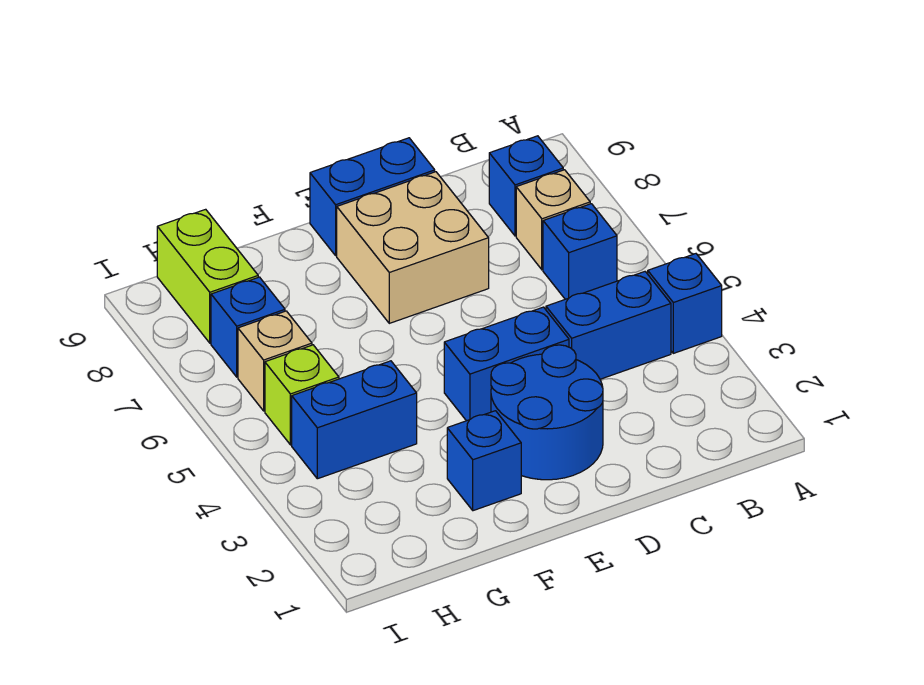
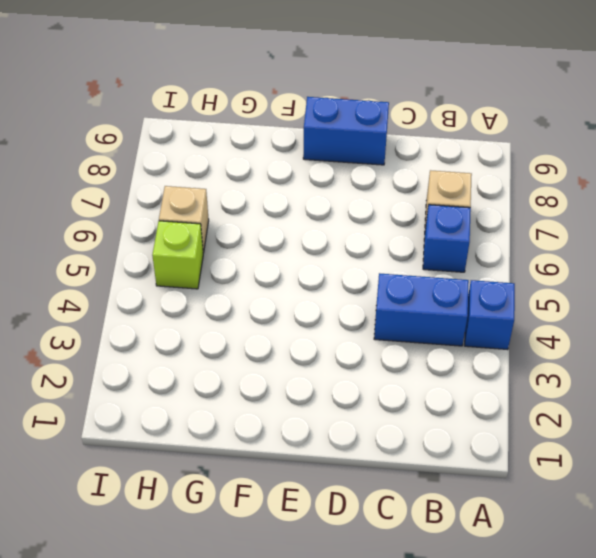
none -> blue 1x1 brick [489,136,563,236]
none -> blue 2x2 round brick [491,345,603,480]
none -> blue 1x2 brick [444,307,569,421]

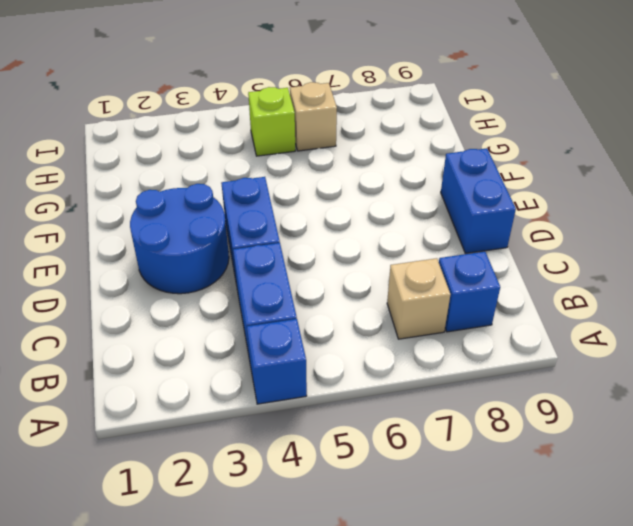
none -> blue 1x1 brick [543,204,617,299]
none -> tan 2x2 brick [337,172,489,323]
none -> blue 1x1 brick [447,411,521,511]

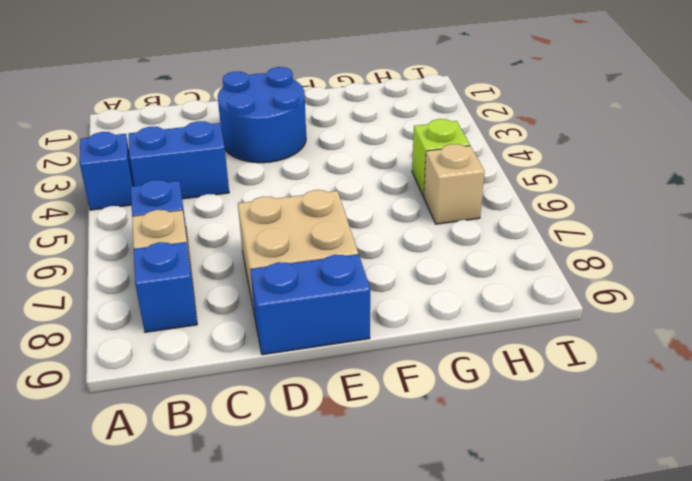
none -> blue 1x2 brick [444,307,569,421]
none -> blue 1x1 brick [447,411,521,511]
none -> blue 1x2 brick [292,361,417,479]

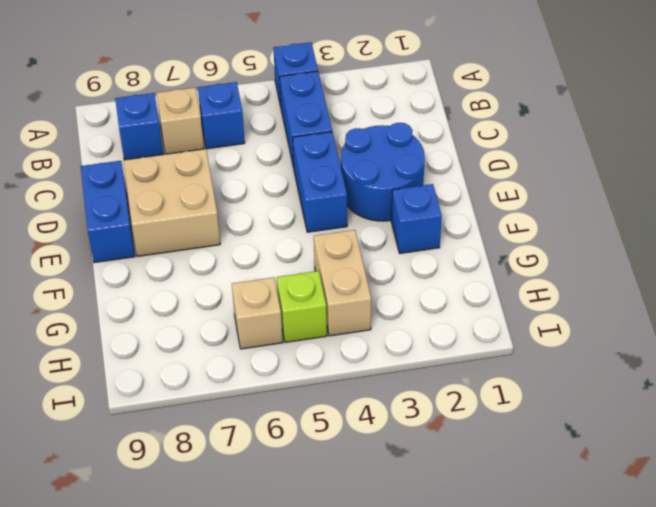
tan 1x2 brick [314,230,371,336] -> blue 1x2 brick [292,361,417,479]
none -> blue 1x1 brick [211,277,285,377]
none -> lime 1x2 brick [157,209,258,343]

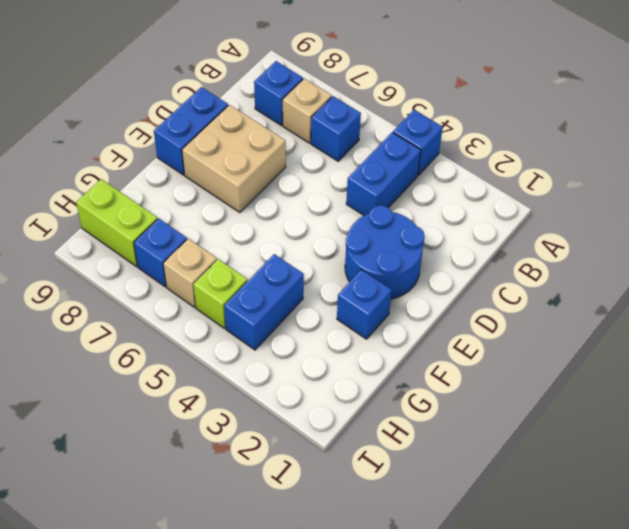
none -> blue 1x2 brick [444,307,569,421]

